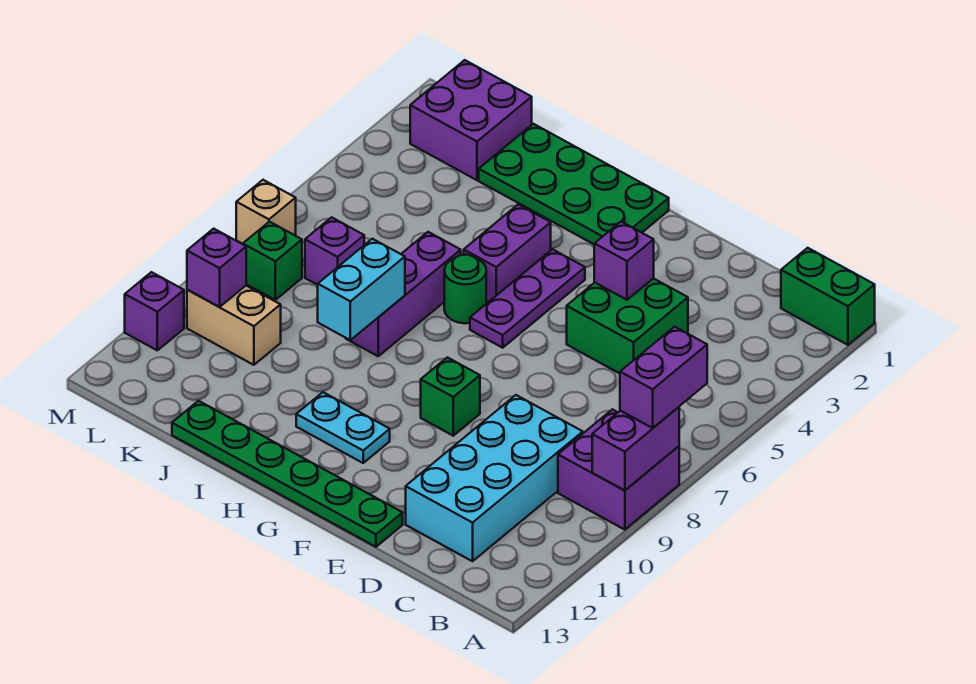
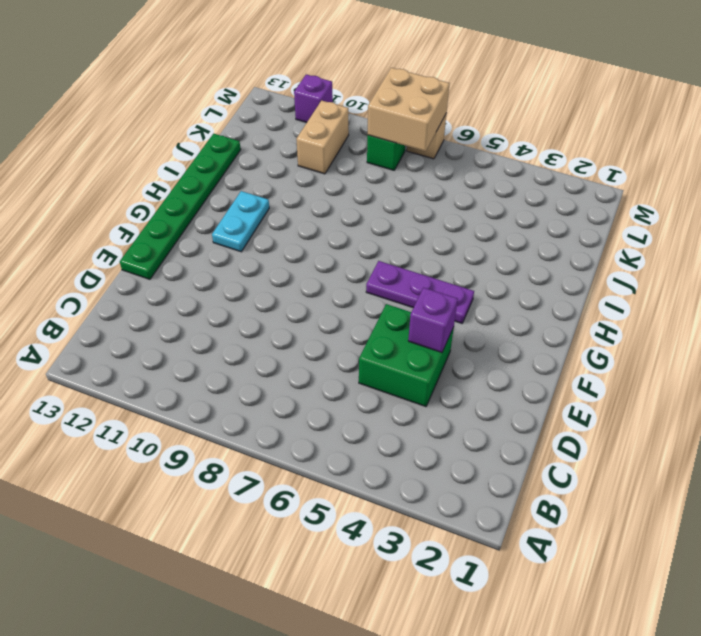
tan 2x2 brick [368,68,450,151] -> none
none -> green 1x2 brick [781,248,875,345]
none -> purple 2x2 brick [558,409,679,530]
none -> cyan 2x4 brick [406,395,583,561]

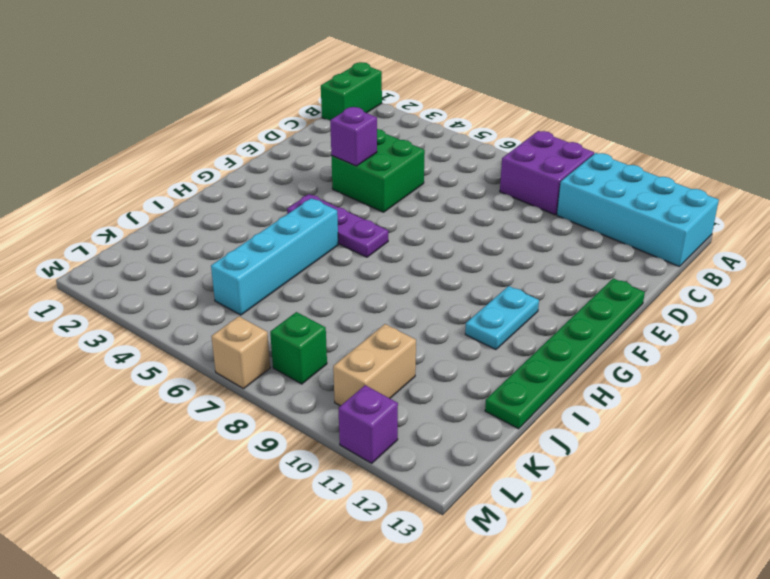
cyan 2x4 brick [557,153,719,267] -> cyan 2x4 brick moved to [406,395,583,561]
cyan 1x4 brick [211,198,338,315] -> purple 1x2 brick [464,204,551,302]
none -> green 1x1 brick [421,357,480,436]
none -> green 2x4 plate [479,124,669,244]
none -> green 1x1 round brick [444,255,486,323]

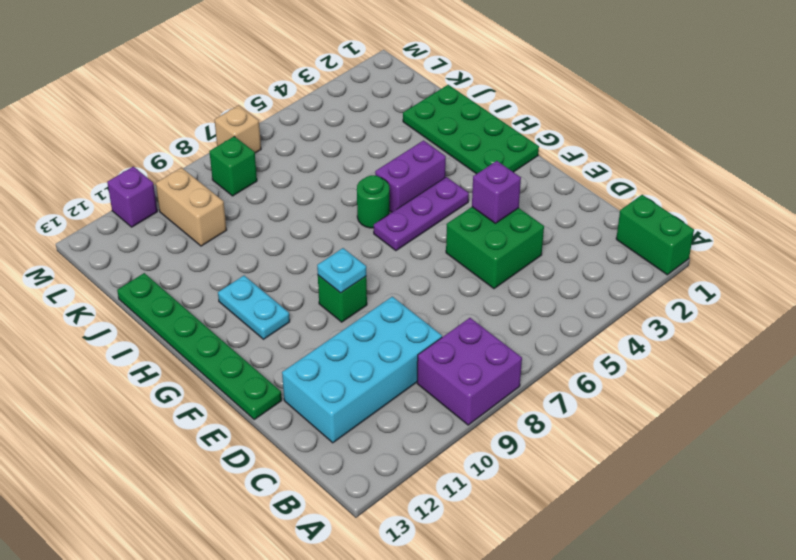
cyan 1x1 plate [317,248,366,293] -> none
none -> purple 1x3 brick [346,232,461,356]
none -> purple 2x2 brick [410,60,532,180]
none -> purple 1x1 brick [305,217,364,285]

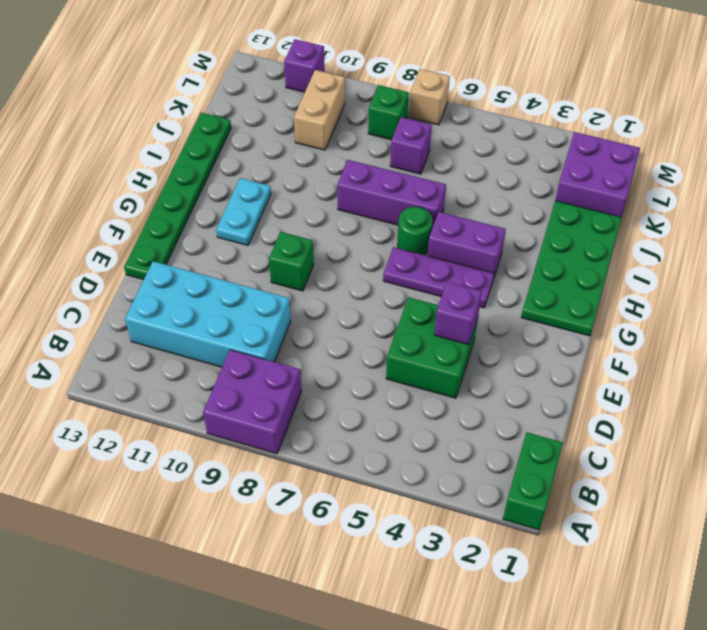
none -> purple 1x2 brick [592,407,679,491]
none -> cyan 1x2 brick [318,239,405,340]
none -> purple 1x1 brick [187,229,246,307]

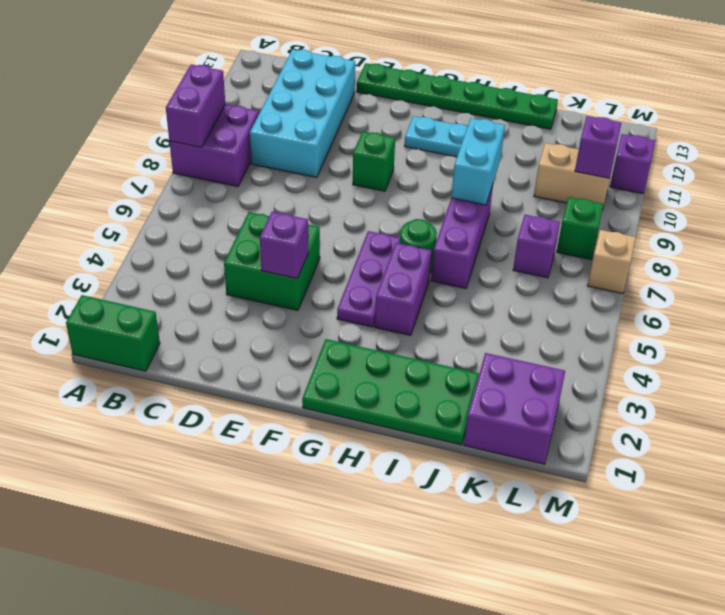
none -> purple 1x2 brick [620,327,707,428]

